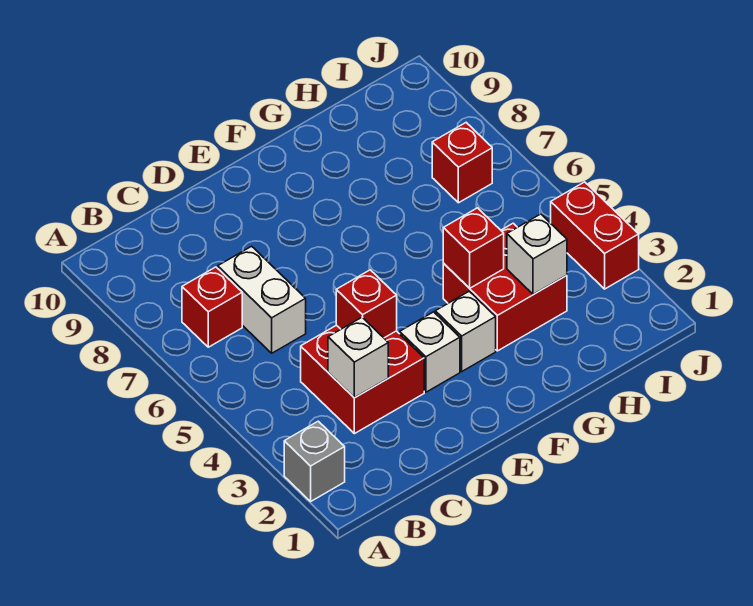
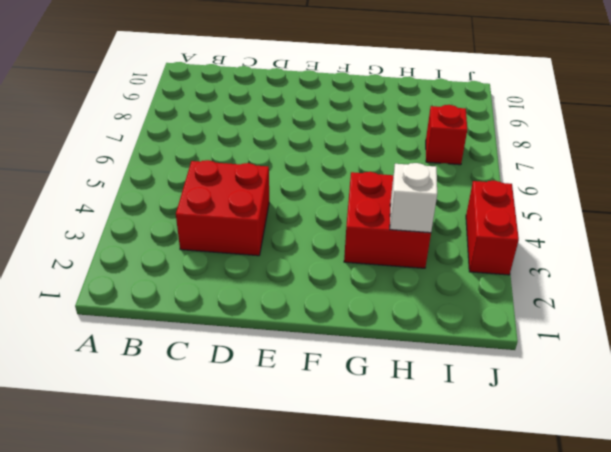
none -> grey 1x1 brick [284,421,345,501]
none -> red 1x1 brick [182,267,242,347]
none -> white 1x2 brick [218,246,306,353]

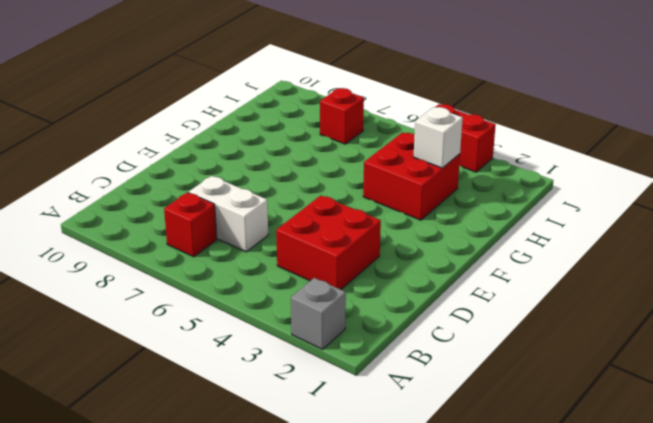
none -> white 1x1 brick [400,312,460,392]
none -> white 1x1 brick [435,291,496,371]
none -> white 1x1 brick [328,317,388,398]

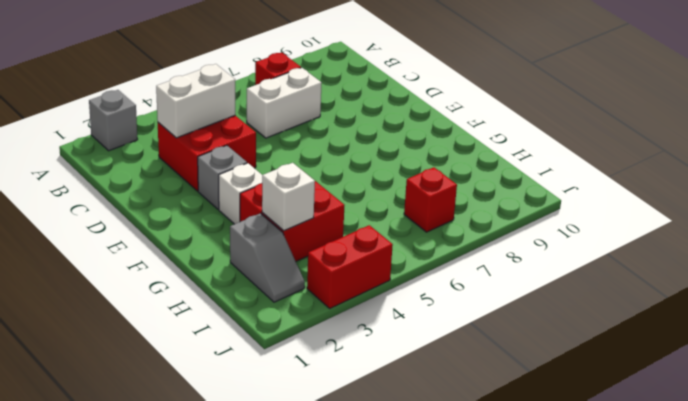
white 1x2 brick [156,64,235,138] -> white 1x1 brick [328,317,388,398]
grey 1x1 brick [198,145,247,209] -> white 1x1 brick [400,312,460,392]
grey 1x2 slope [230,213,305,302] -> none
none -> red 1x1 brick [336,270,397,338]
none -> red 1x1 brick [443,208,504,288]

